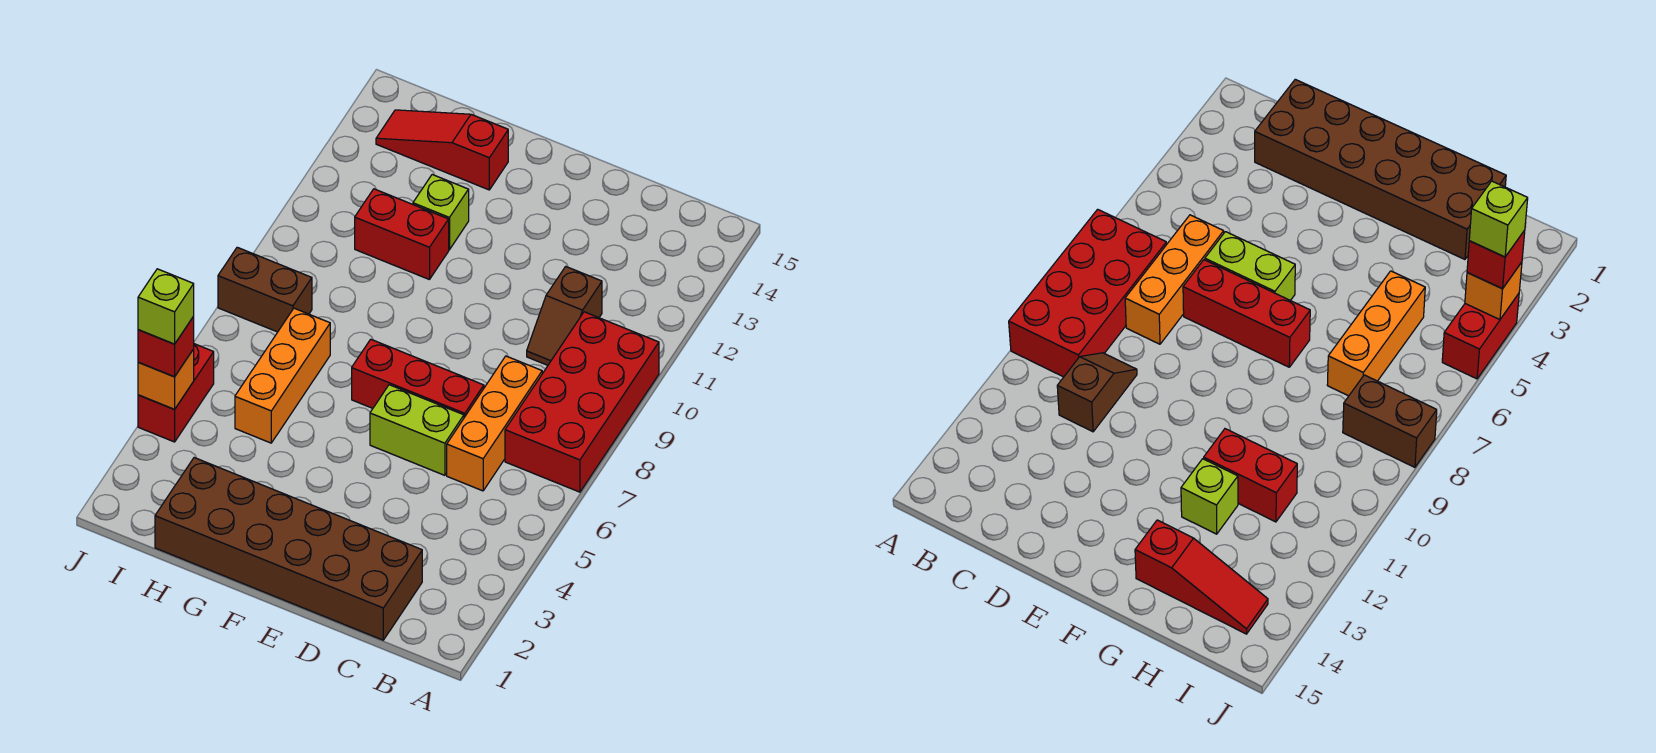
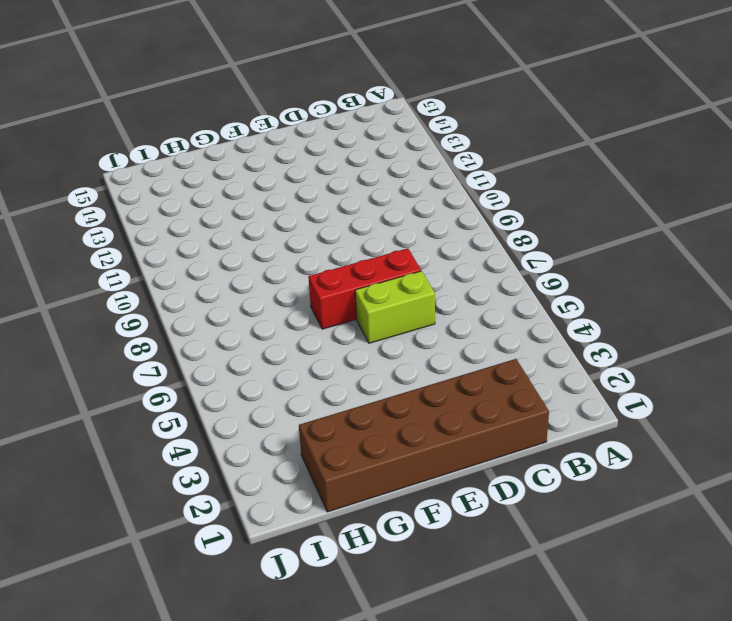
none -> red 2x4 brick [505,312,659,492]
none -> orange 1x3 brick [447,356,542,491]
none -> brown 1x2 slope [527,267,602,365]

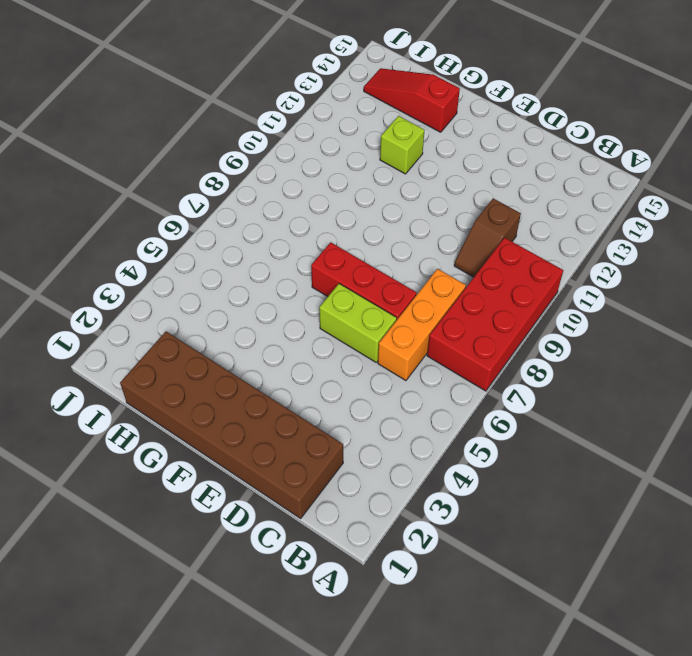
none -> red 1x2 brick [355,189,449,280]
none -> orange 1x3 brick [235,308,330,443]
none -> brown 1x2 brick [218,247,312,332]

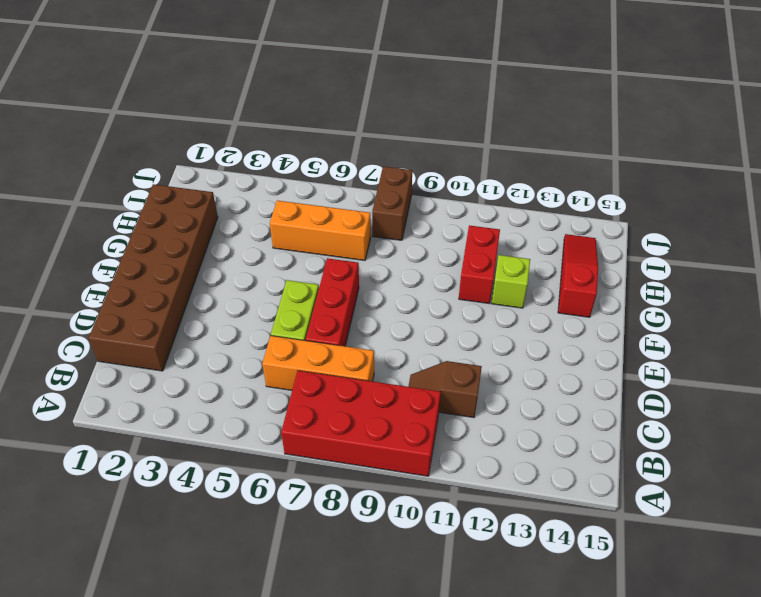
none -> red 1x2 brick [138,344,214,442]
none -> orange 1x1 brick [138,349,194,409]
none -> red 1x1 brick [138,317,194,377]

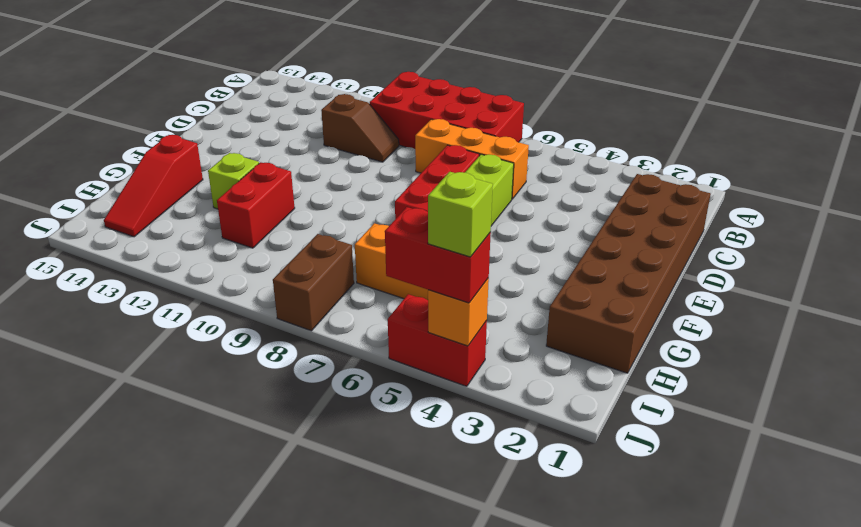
red 1x2 brick [385,207,491,303] -> red 1x1 brick [138,317,194,377]

